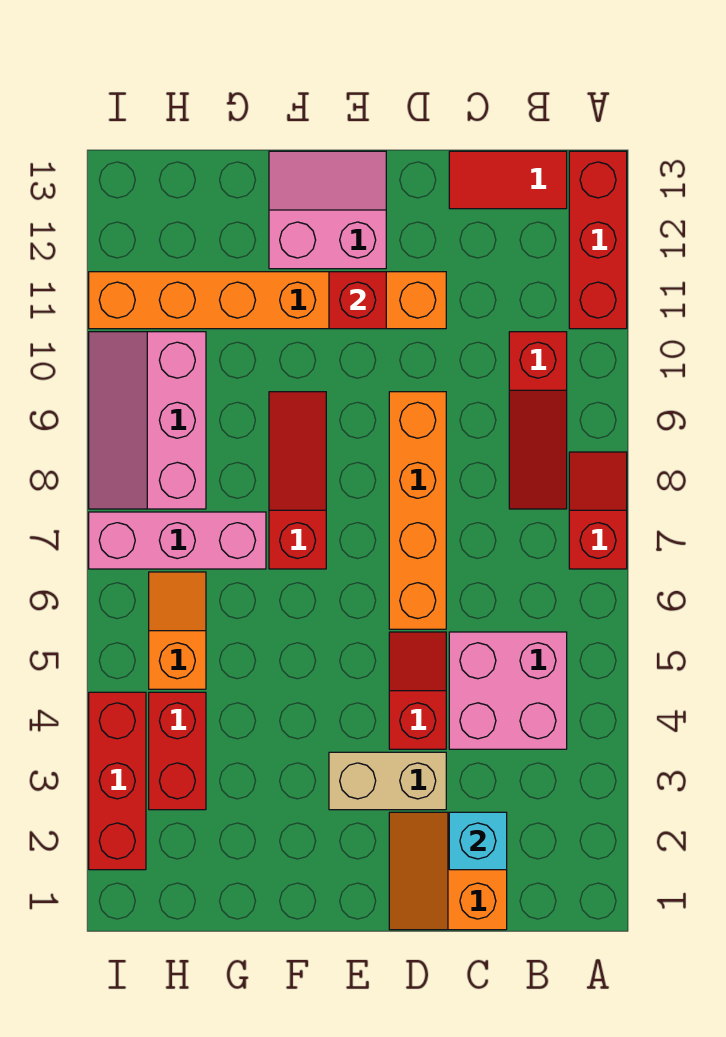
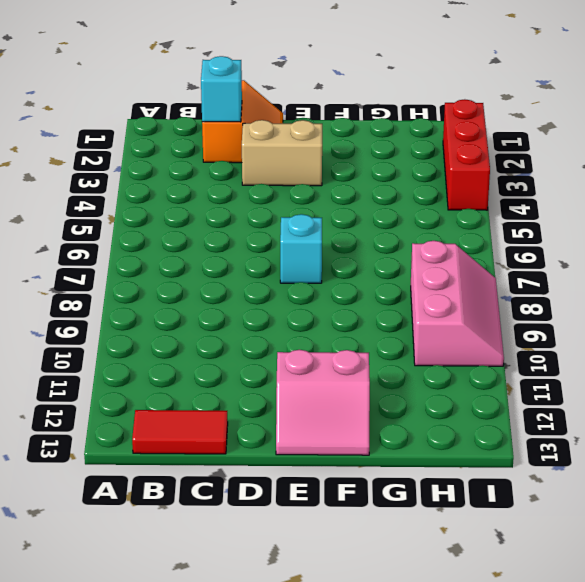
cyan 1x1 brick [280,214,322,283] -> none
none -> red 1x2 slope [569,452,627,569]
none -> red 1x3 brick [569,151,627,329]
none -> pink 2x2 brick [449,632,567,749]

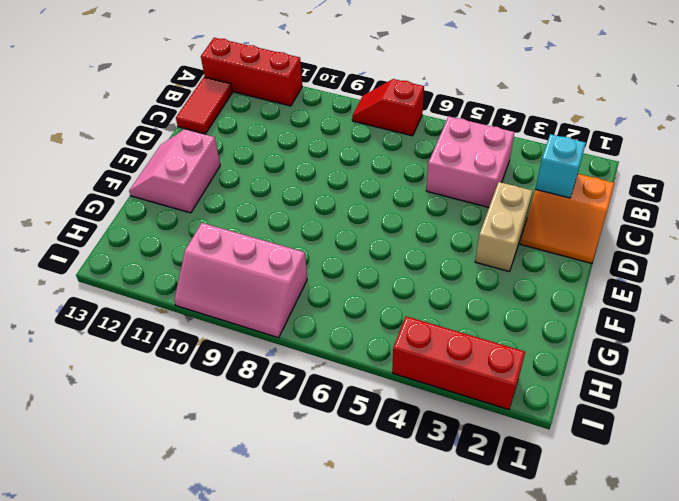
none -> red 1x3 slope [509,332,567,509]
none -> red 1x2 slope [389,632,446,749]
none -> orange 1x4 brick [389,392,446,629]

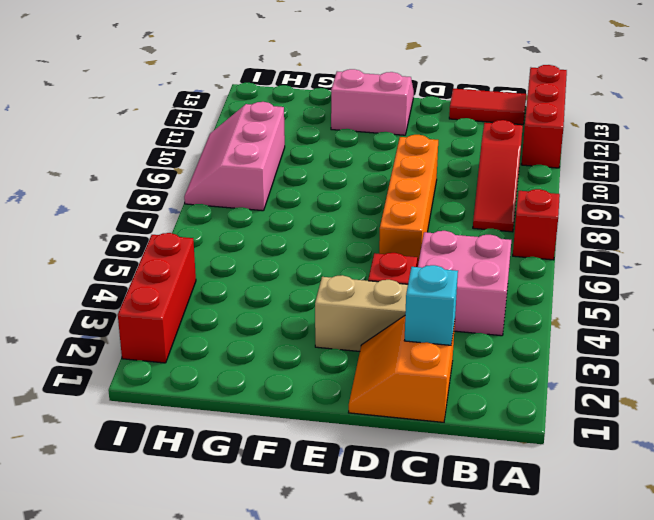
none -> orange 1x6 brick [89,272,446,329]
none -> red 1x3 slope [269,392,326,569]
none -> pink 1x3 brick [89,512,266,569]

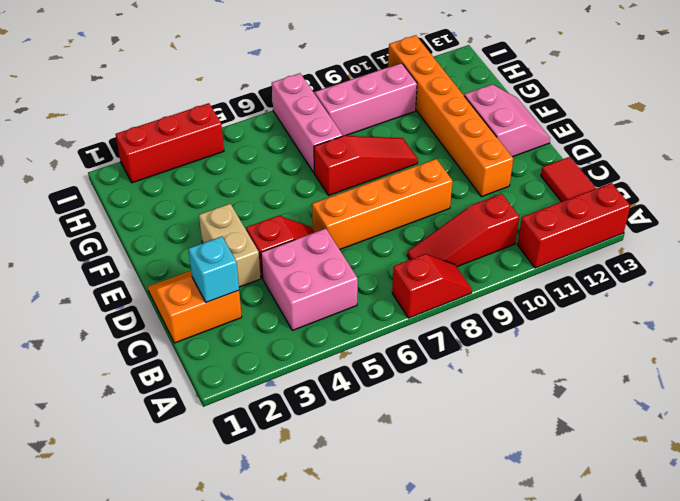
none -> red 1x2 brick [149,692,206,810]
none -> orange 1x2 slope [149,572,206,689]
none -> red 1x1 brick [329,272,386,329]

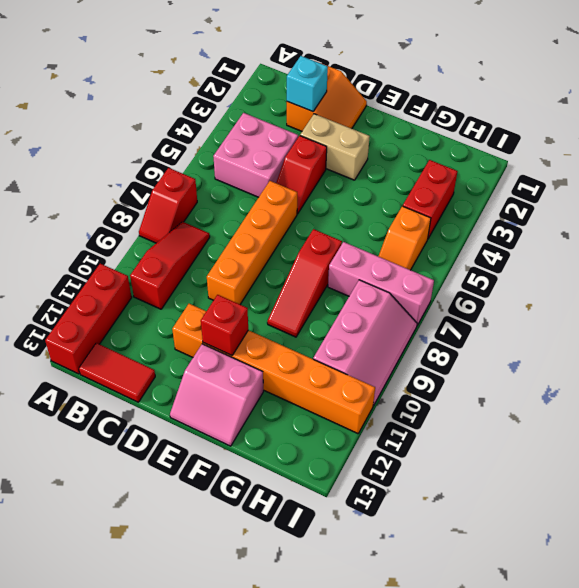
none -> red 1x3 brick [89,692,146,870]

